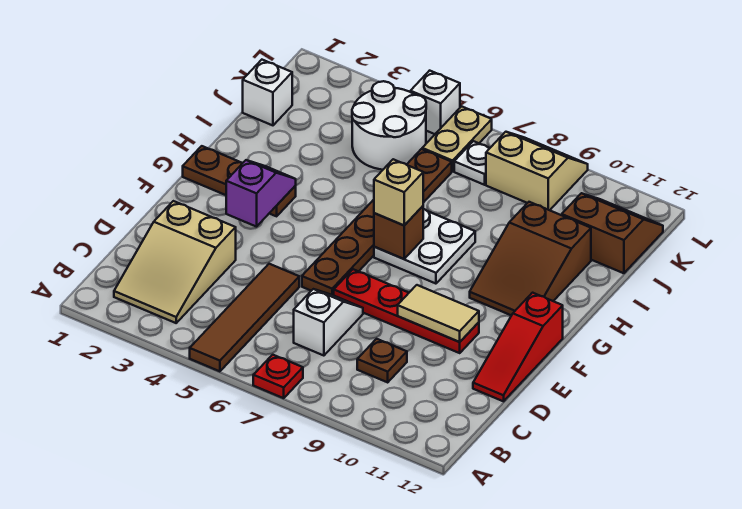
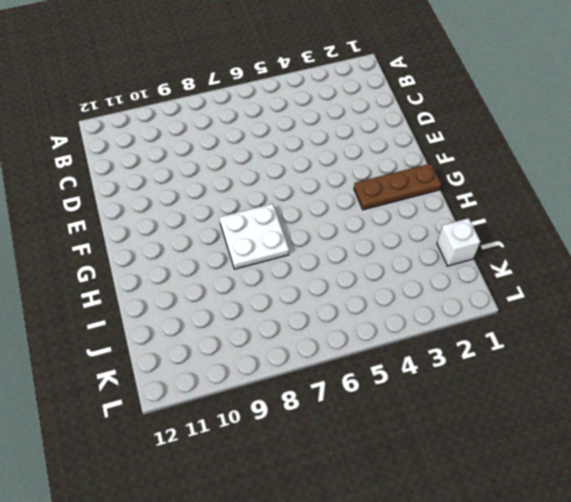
none -> brown 1x4 tile [190,264,299,371]
none -> red 1x1 plate [253,355,303,398]
none -> tan 2x3 slope [114,201,236,323]

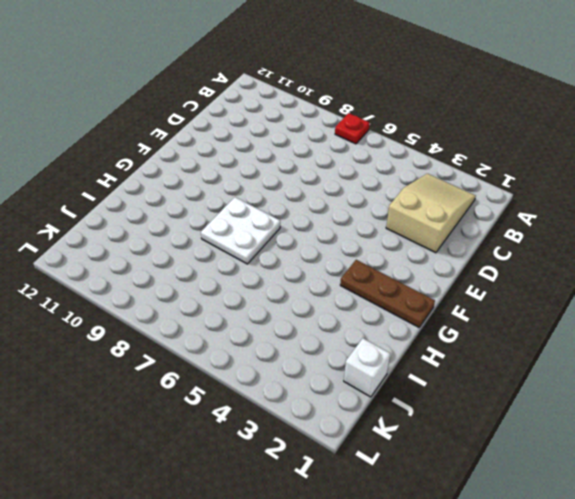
none -> brown 1x4 tile [190,264,299,371]
none -> white 1x2 slope [294,289,363,356]
none -> brown 1x1 plate [357,339,407,382]

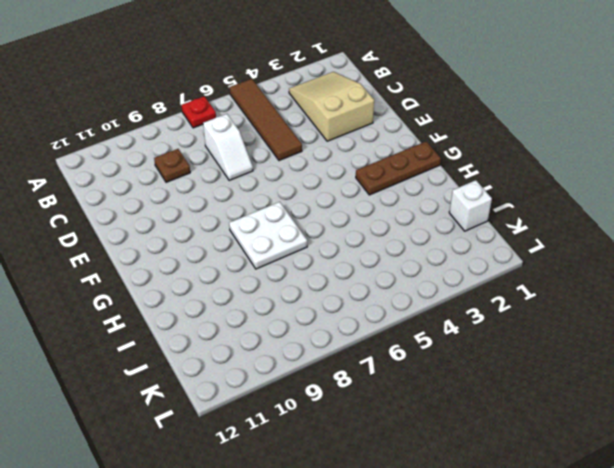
none -> red 1x3 slope [473,293,563,401]
none -> brown 1x6 plate [302,149,452,295]
none -> red 1x4 plate [334,269,479,353]

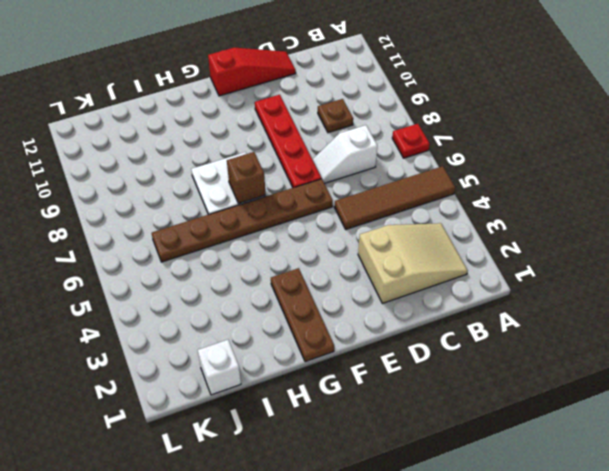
none -> brown 2x3 slope [470,202,591,315]
none -> white 2x2 round brick [352,81,426,170]
none -> brown 2x2 slope [562,193,663,273]

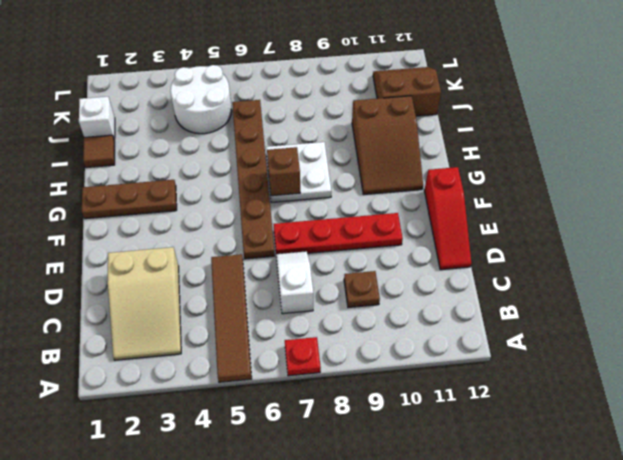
brown 1x1 tile [83,135,115,168] -> none
none -> tan 1x2 plate [422,106,492,171]
none -> white 1x1 plate [454,141,490,185]
none -> tan 2x2 slope [486,132,588,210]

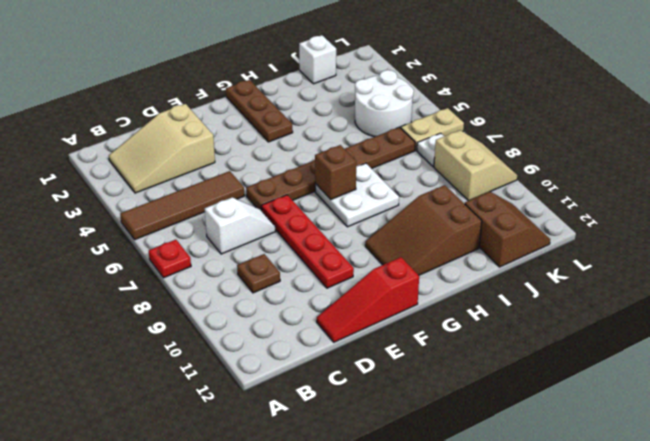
none -> white 1x1 brick [410,71,460,134]
none -> tan 1x2 tile [398,285,479,342]
none -> purple 1x2 slope [226,160,296,227]

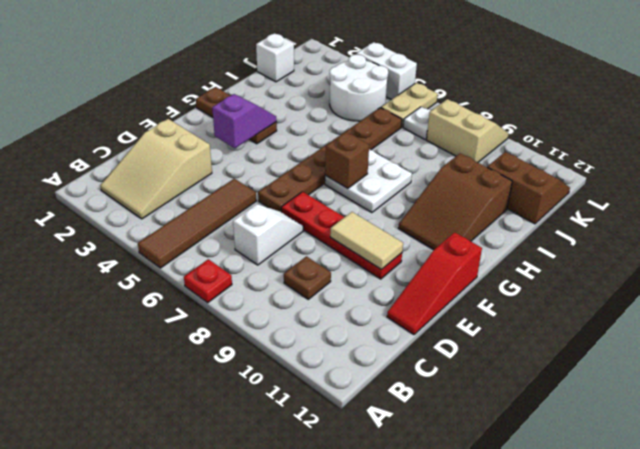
white 1x2 brick [356,42,417,100] -> white 1x1 brick [410,71,460,134]
none -> tan 1x1 brick [374,159,423,225]

